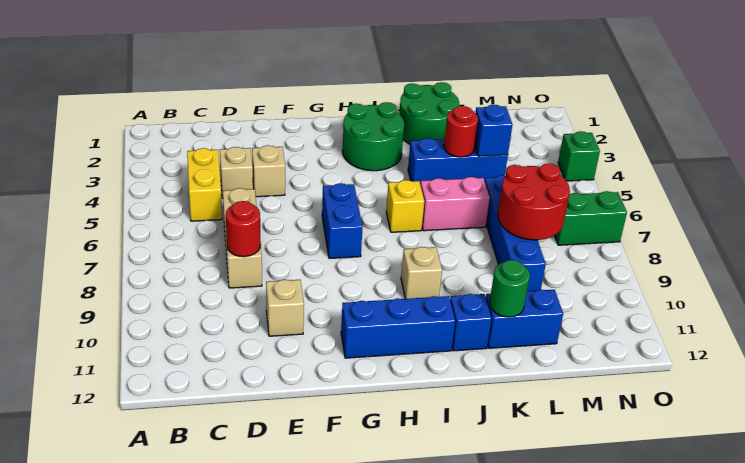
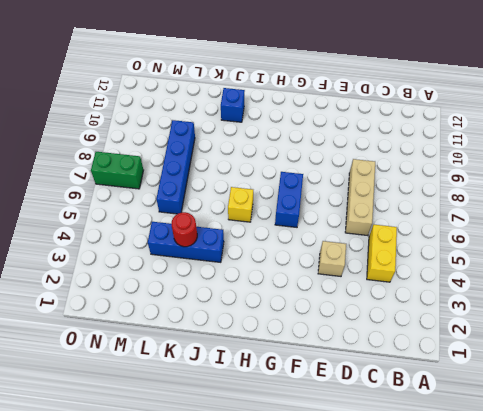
none -> tan 1x1 brick [220,147,253,198]
none -> tan 1x1 brick [266,280,304,336]
none -> blue 1x3 brick [341,296,455,358]

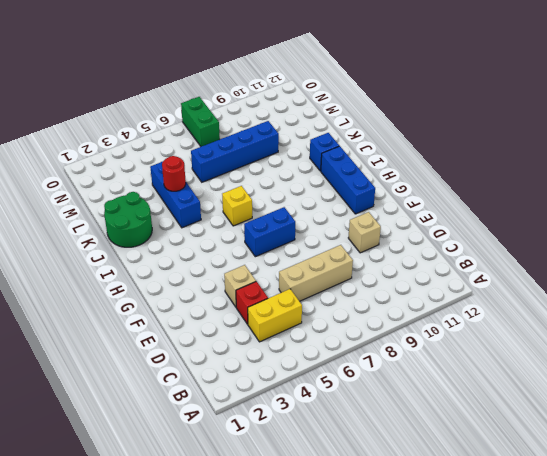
red 1x1 brick [236,282,268,324] -> tan 1x1 brick [220,147,253,198]
none -> green 2x2 round brick [342,102,404,171]
none -> tan 1x1 brick [401,247,442,299]
none -> pink 1x2 brick [420,177,490,231]

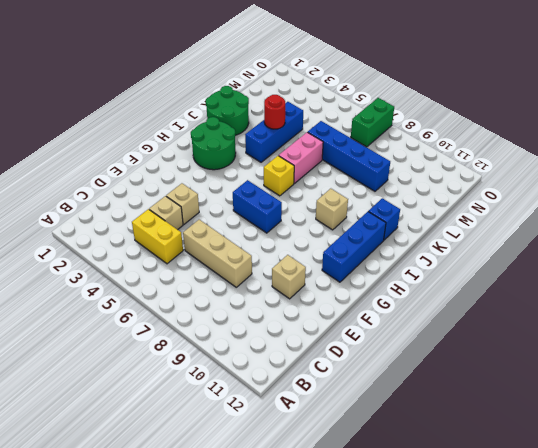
none -> blue 1x2 brick [486,290,563,348]
none -> green 1x1 brick [558,131,600,181]
none -> red 1x1 round brick [226,201,261,257]

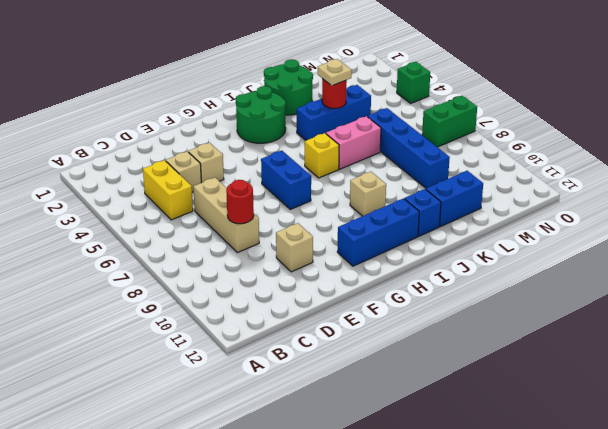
tan 1x1 plate [318,59,352,85] -> none
none -> green 1x1 round brick [490,260,530,317]
none -> blue 1x1 brick [475,105,513,156]
none -> red 2x2 round brick [498,163,570,240]

